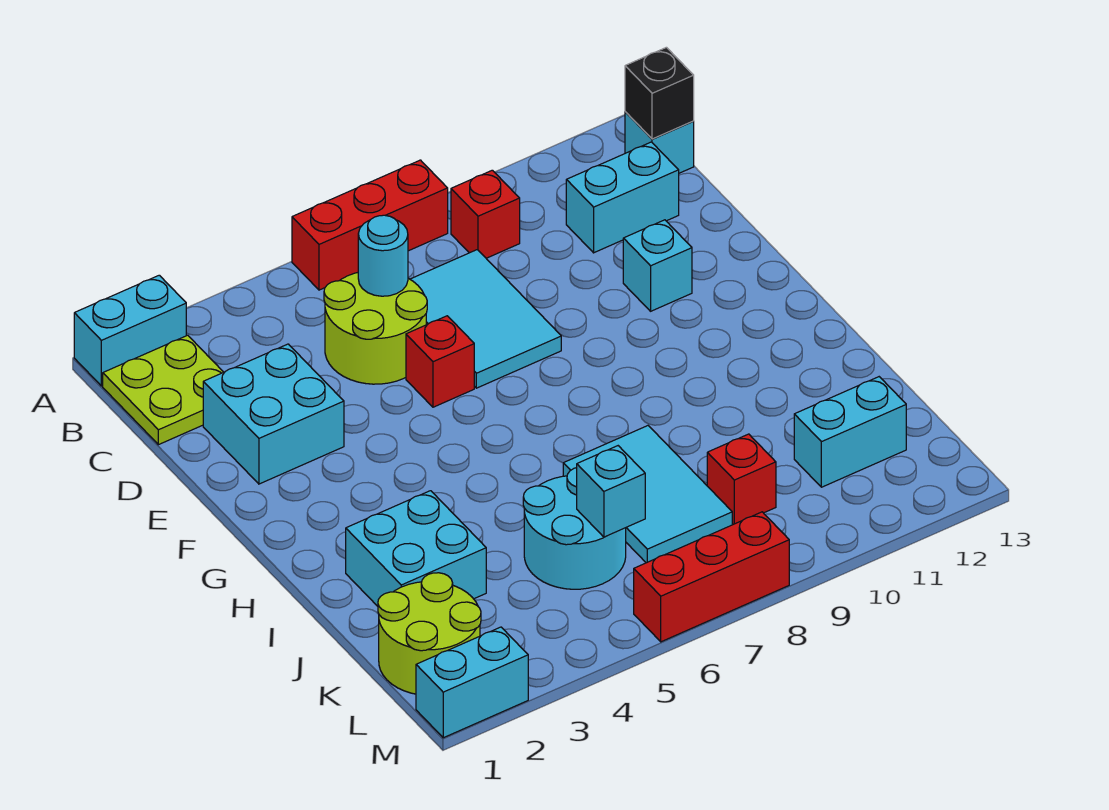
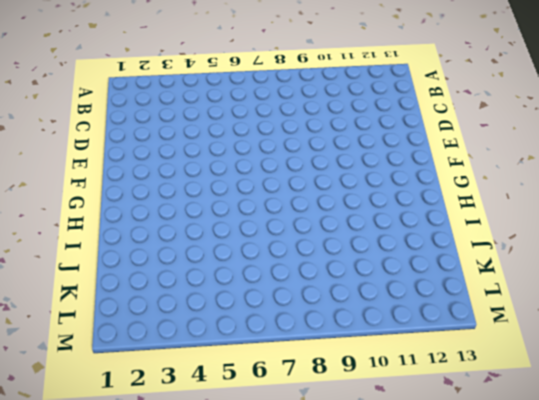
none -> cyan 1x2 brick [74,275,186,386]
none -> red 1x3 brick [292,160,448,290]
none -> lime 2x2 plate [103,335,223,445]

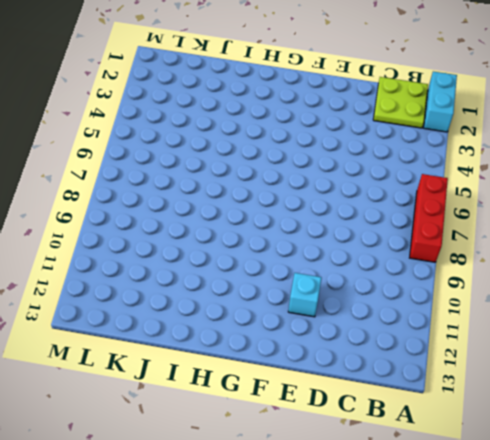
none -> red 1x1 brick [451,170,520,258]
none -> cyan 1x1 brick [625,112,694,173]
none -> lime 2x2 round brick [324,273,427,384]

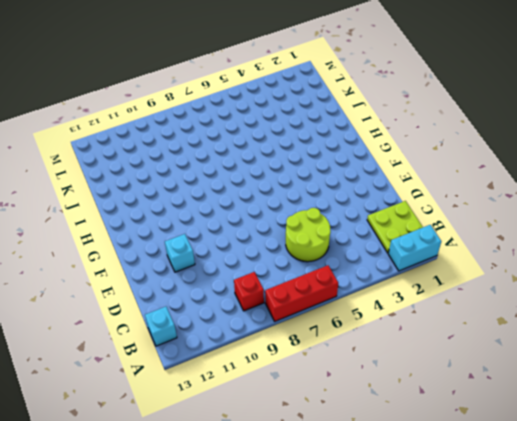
none -> cyan 2x3 tile [410,250,561,388]
none -> cyan 1x2 brick [566,142,679,253]
none -> cyan 2x2 brick [203,344,344,484]

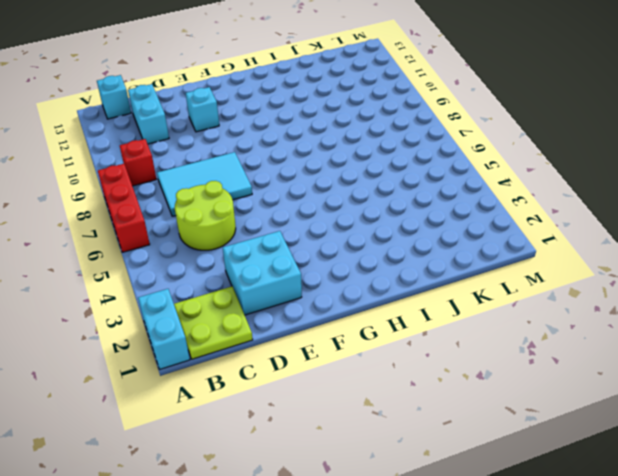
none -> red 1x1 brick [406,316,474,407]
none -> cyan 2x2 brick [346,491,486,606]
none -> cyan 2x3 tile [563,426,732,563]

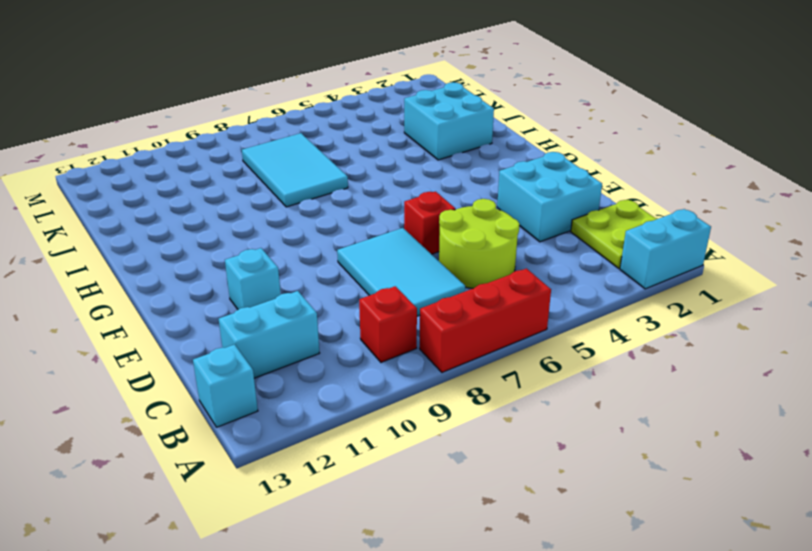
none -> cyan 2x2 round brick [523,468,626,589]
none -> lime 2x2 round brick [378,573,481,694]
none -> red 1x1 brick [707,434,776,524]

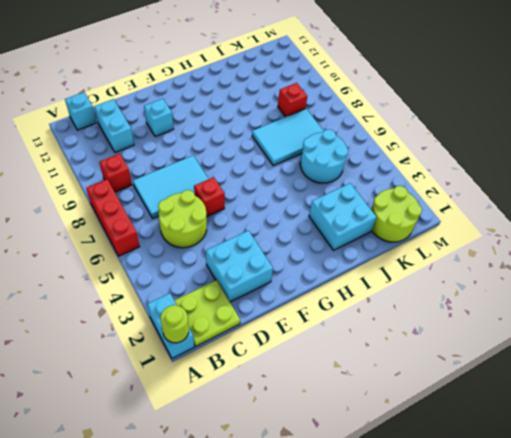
lime 1x1 round brick [161,305,189,343] -> none
none -> cyan 1x2 brick [794,377,906,487]
none -> cyan 1x2 brick [416,627,528,738]
none -> red 1x3 brick [634,512,789,642]

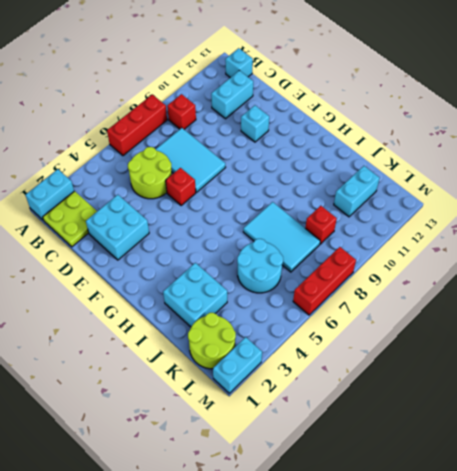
none -> black 1x1 brick [625,47,694,139]
none -> cyan 1x1 round brick [358,215,408,296]
none -> cyan 1x1 brick [577,446,645,537]

